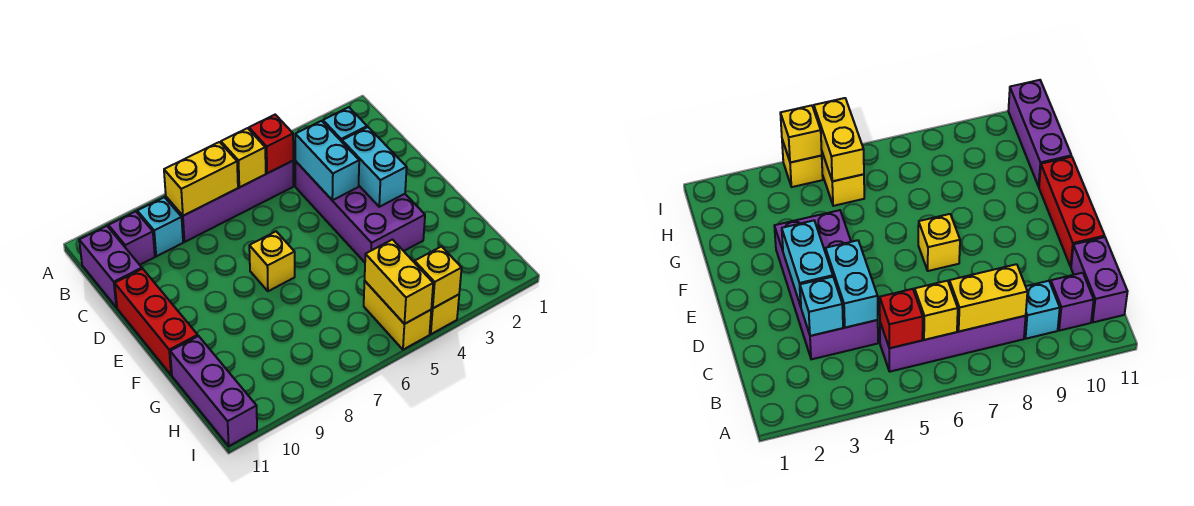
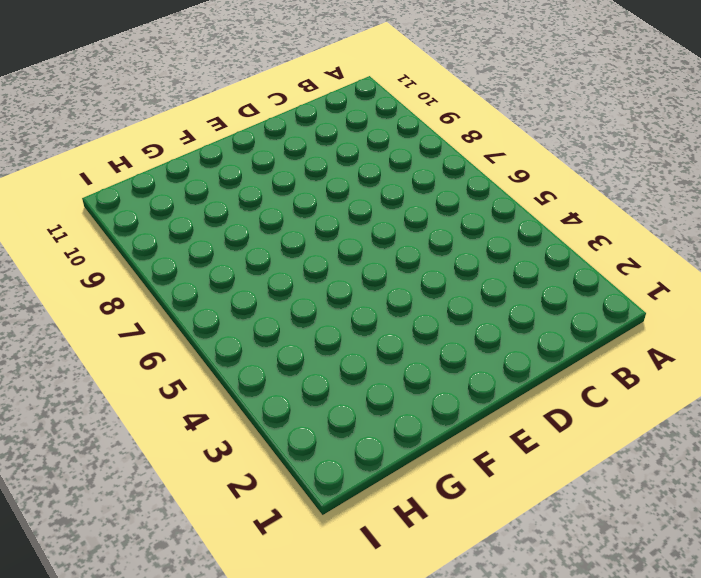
none -> purple 1x4 brick [166,161,293,242]
none -> cyan 1x1 brick [137,197,183,256]
none -> purple 1x1 brick [108,211,155,265]

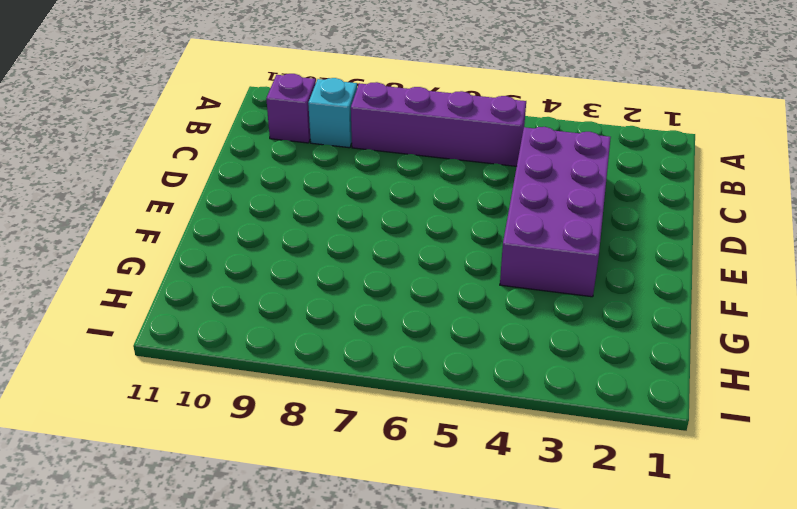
none -> purple 1x2 brick [79,226,142,307]
none -> red 1x3 brick [115,269,198,375]
none -> yellow 1x1 brick [249,231,295,291]

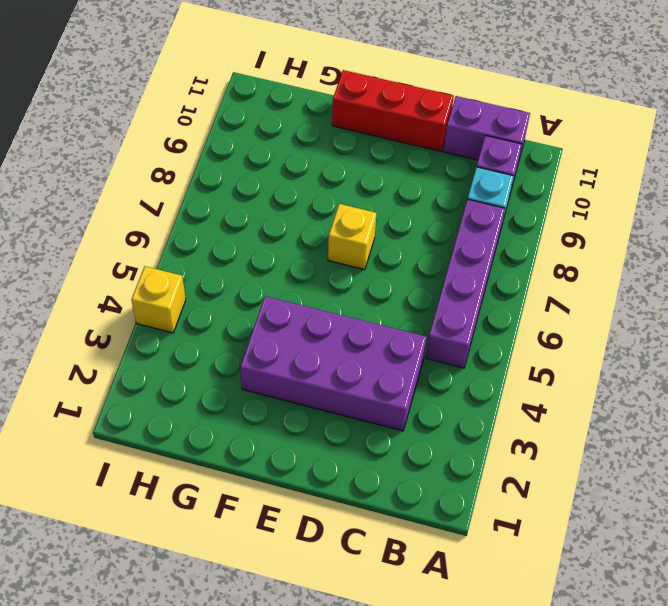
none -> purple 1x3 brick [170,336,257,446]
none -> yellow 1x2 brick [364,281,431,350]
none -> red 1x1 brick [249,115,293,173]

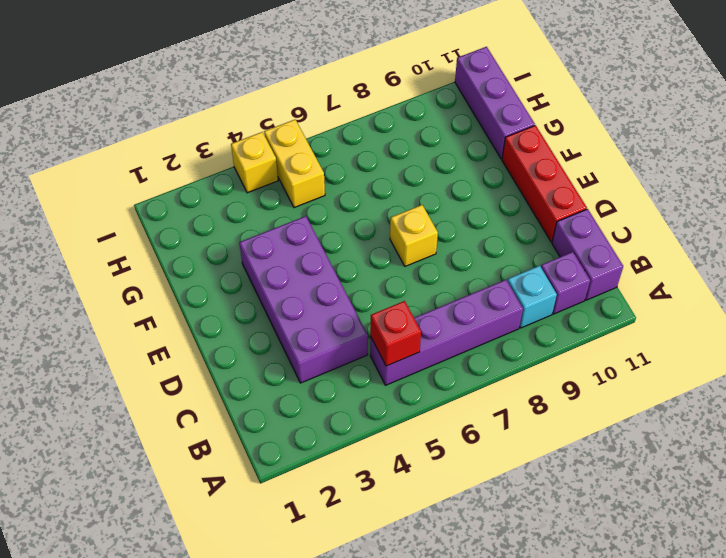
none -> yellow 1x1 brick [221,128,266,187]
none -> yellow 1x2 brick [164,142,238,216]
none -> cyan 1x1 brick [323,107,367,142]

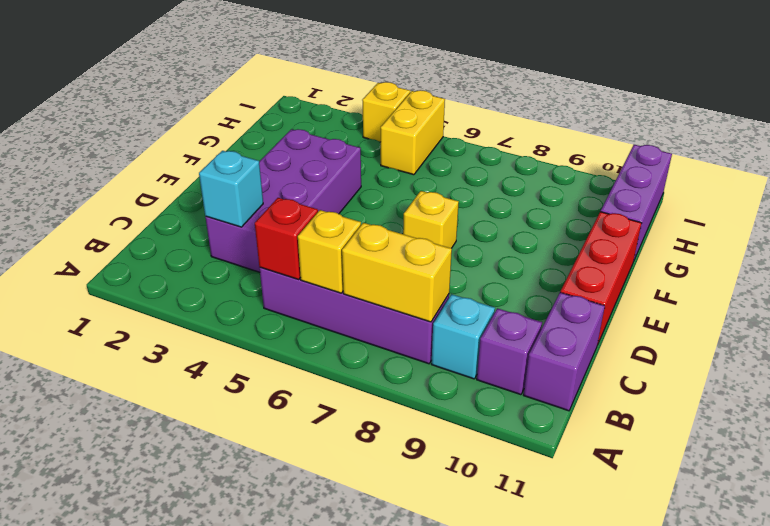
none -> cyan 1x2 brick [295,121,359,200]
none -> cyan 1x2 brick [342,127,407,207]
none -> yellow 1x2 brick [365,240,433,324]

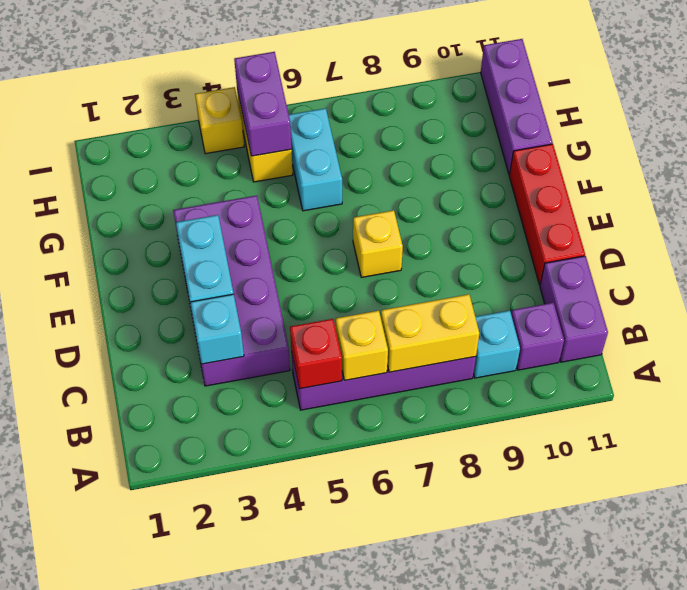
cyan 1x2 brick [289,108,342,211] -> cyan 1x2 brick moved to [295,121,359,200]
purple 1x2 brick [234,52,292,156] -> yellow 1x2 brick [365,240,433,324]
none -> yellow 1x1 brick [415,247,462,308]

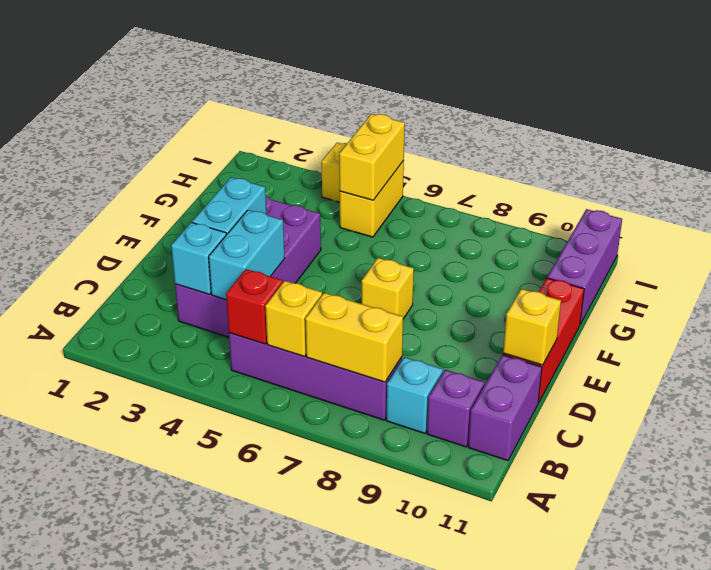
yellow 1x1 brick [503,289,561,365] -> yellow 1x1 brick moved to [415,247,462,308]

